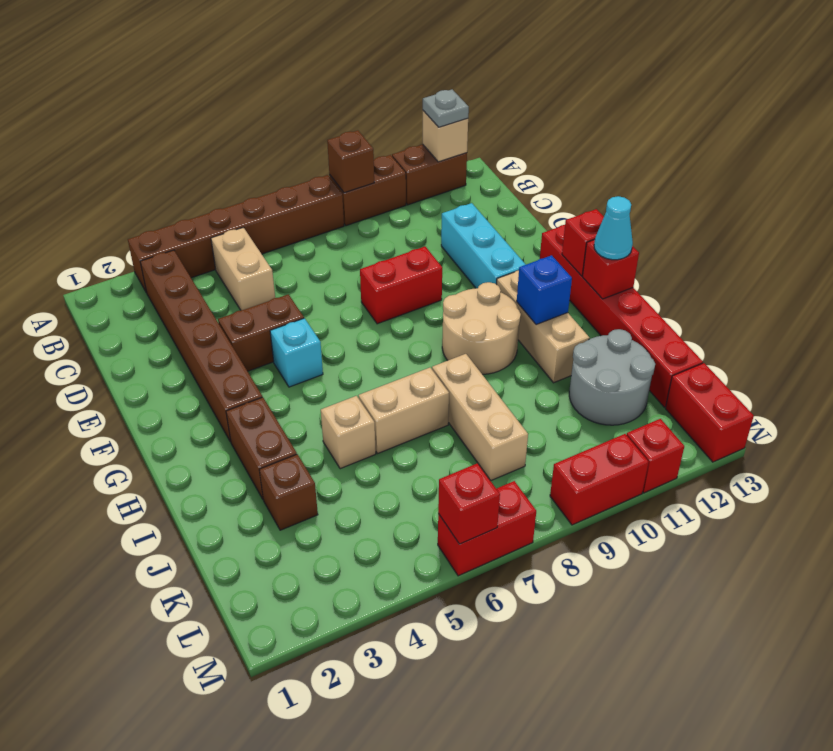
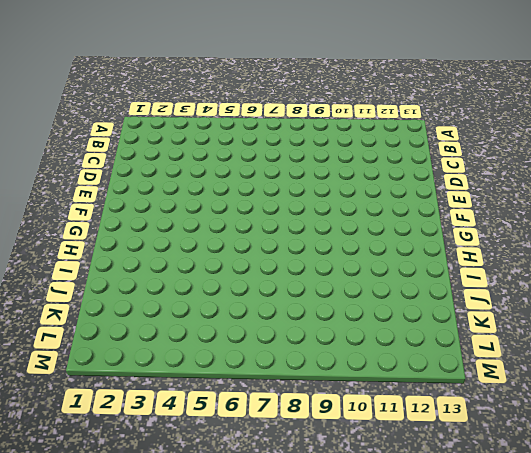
none -> brown 1x6 brick [128,175,344,293]
none -> brown 1x2 brick [329,155,406,226]
none -> brown 1x2 brick [392,145,467,205]
none -> brown 1x6 brick [140,250,262,442]

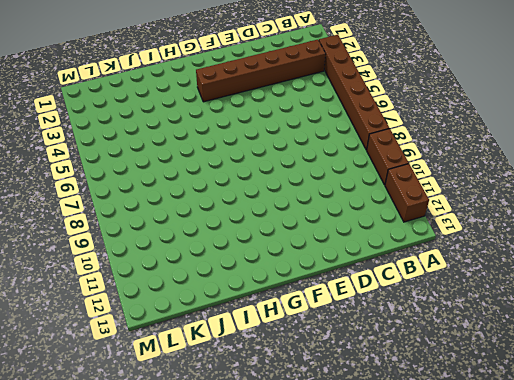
none -> tan 1x2 brick [211,227,275,310]
none -> cyan 1x3 brick [441,203,526,288]
none -> brown 1x2 brick [218,294,304,371]
none -> red 1x2 brick [360,247,442,324]

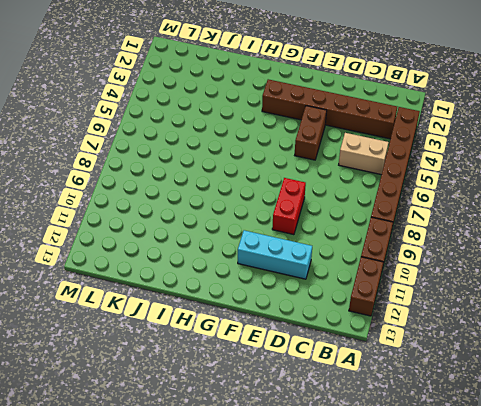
none -> cyan 1x1 brick [270,318,323,387]
none -> red 1x6 brick [540,225,703,407]
none -> tan 2x2 round brick [442,282,521,374]
none -> tan 1x3 brick [497,271,589,383]

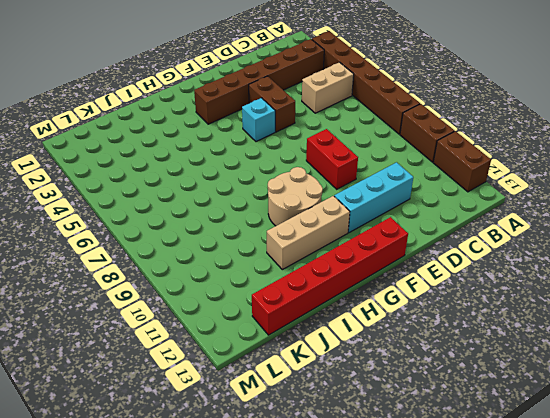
none -> brown 1x2 brick [226,397,297,499]
none -> tan 1x1 brick [321,396,376,469]
none -> tan 1x2 brick [359,367,449,454]
none -> tan 1x3 brick [432,354,528,480]

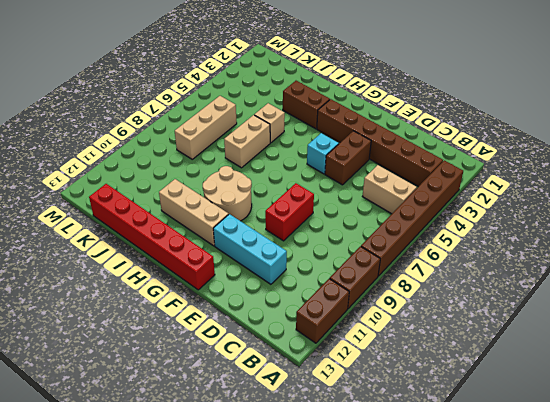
tan 1x3 brick [175,96,237,159] -> tan 1x3 brick turned to [432,354,528,480]
none -> brown 1x1 brick [259,454,318,530]
none -> grey 2x2 round brick [569,329,655,425]
none -> red 1x2 brick [665,363,754,462]
none -> red 1x2 brick [438,481,536,576]

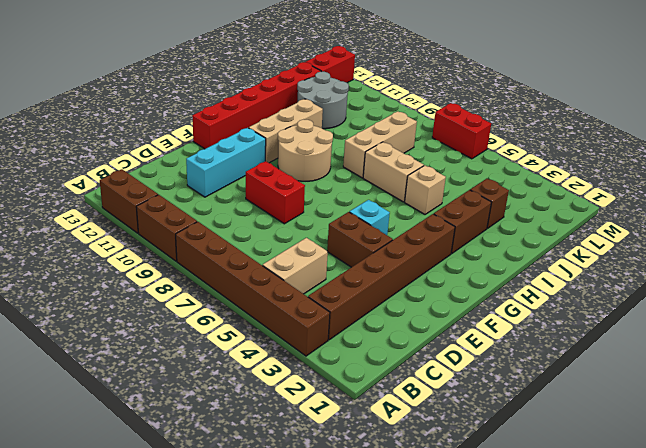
none -> red 1x2 brick [550,434,649,525]
none -> red 1x1 brick [627,419,684,493]
none -> brown 1x1 brick [327,130,374,193]
none -> tan 1x1 brick [423,111,468,162]

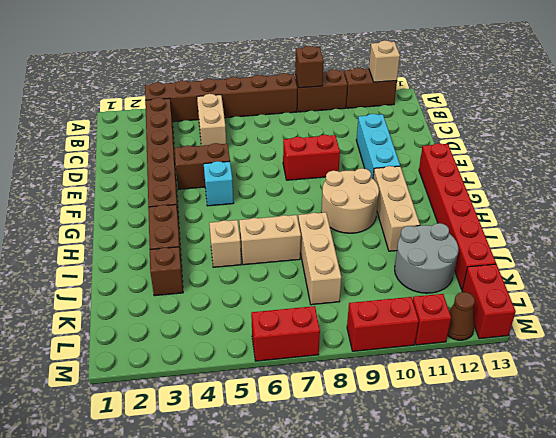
brown 1x1 cone [448,292,475,340] -> none
none -> red 1x1 brick [562,209,604,276]
none -> blue 1x1 brick [517,255,572,325]
none -> red 1x1 brick [582,240,639,299]
none -> red 1x1 brick [438,463,500,544]

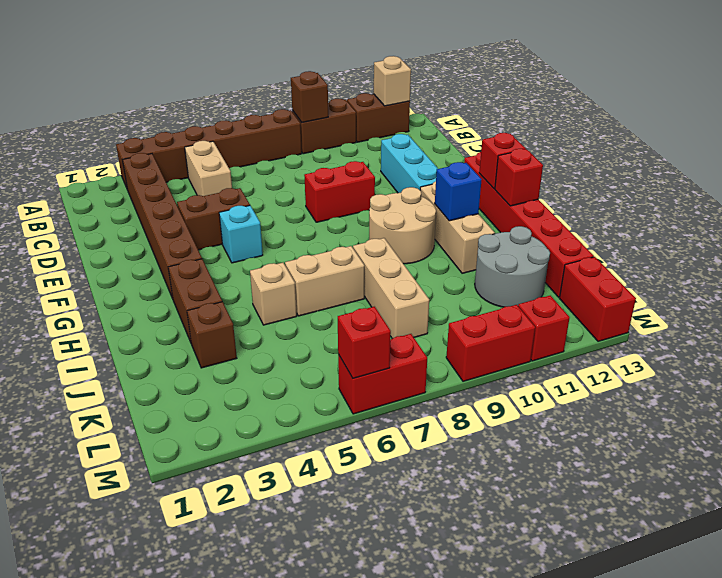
none -> grey 1x1 plate [423,89,469,127]
none -> cyan 1x1 cone [594,196,633,260]

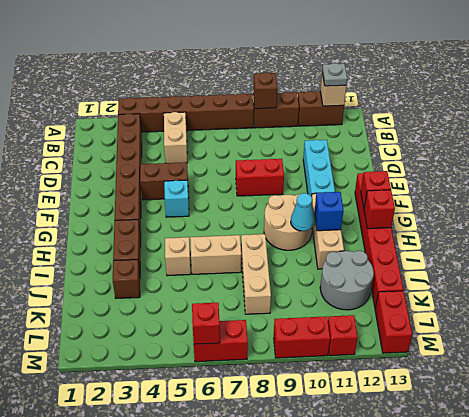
cyan 1x1 cone [291,193,315,231] -> cyan 1x1 cone moved to [594,196,633,260]

